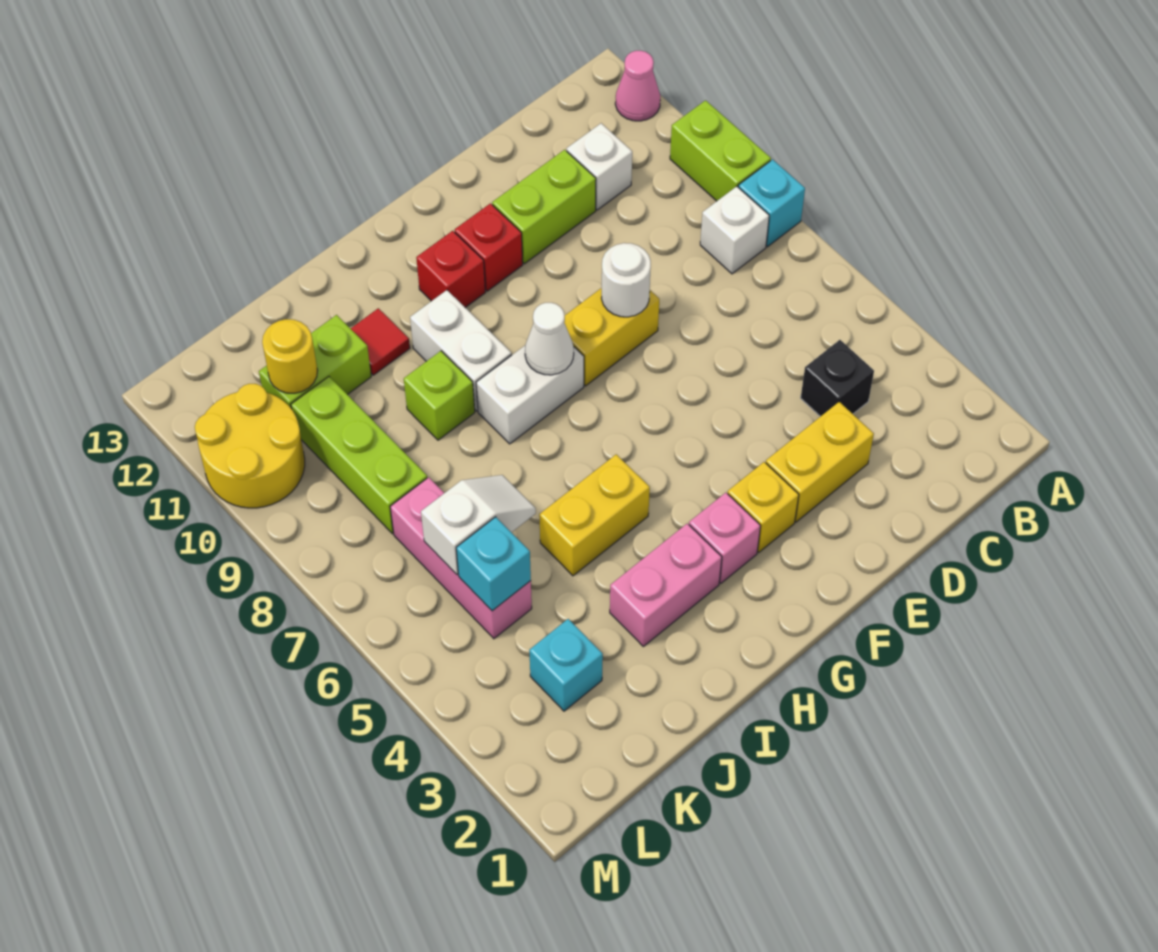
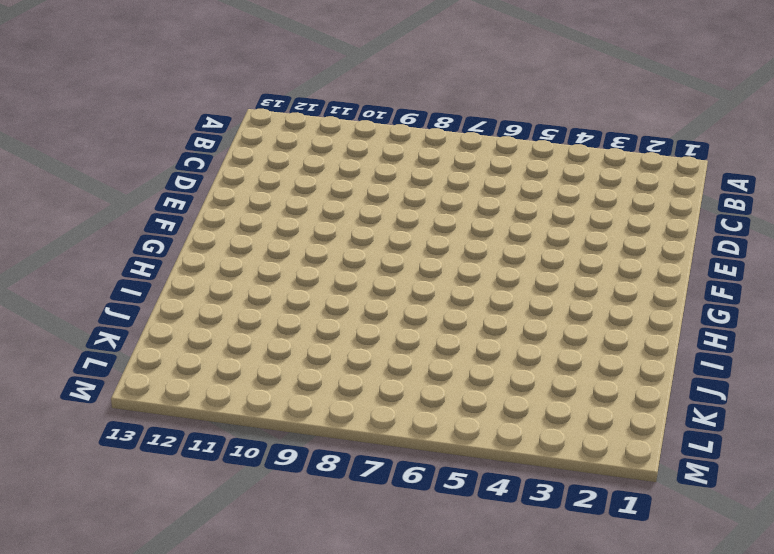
none -> cyan 1x1 brick [738,159,805,247]
none -> lime 1x2 brick [670,100,771,201]
none -> pink 1x1 cone [615,51,660,121]

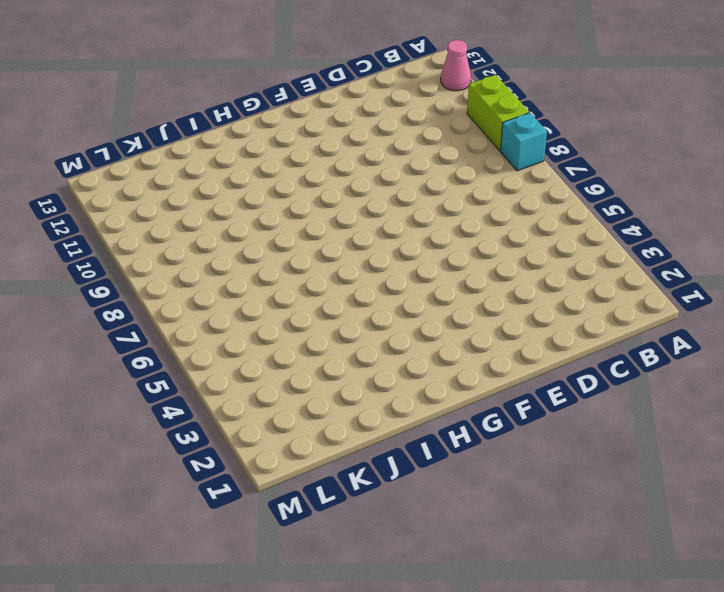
none -> white 1x1 brick [700,186,769,274]
none -> black 1x1 brick [801,340,874,417]
none -> white 1x1 brick [567,123,632,210]

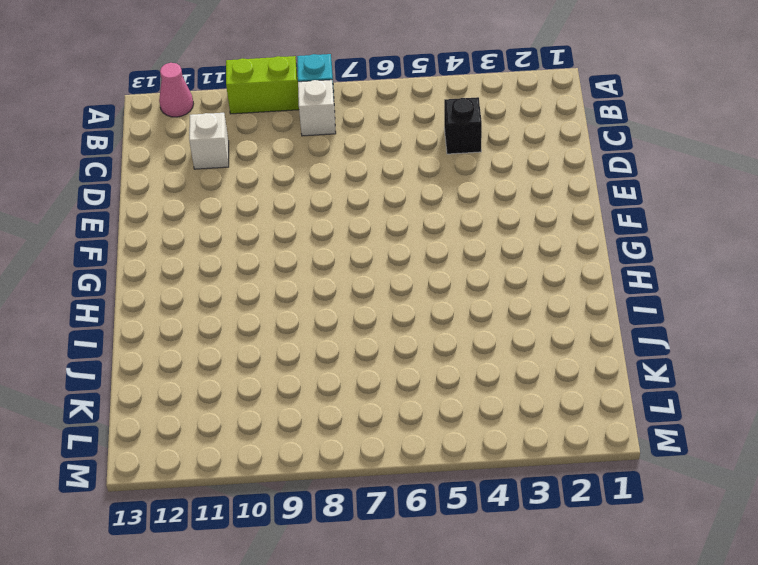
none -> yellow 1x2 brick [766,402,874,522]
none -> lime 1x2 brick [492,150,596,264]
none -> yellow 1x2 brick [564,288,659,386]

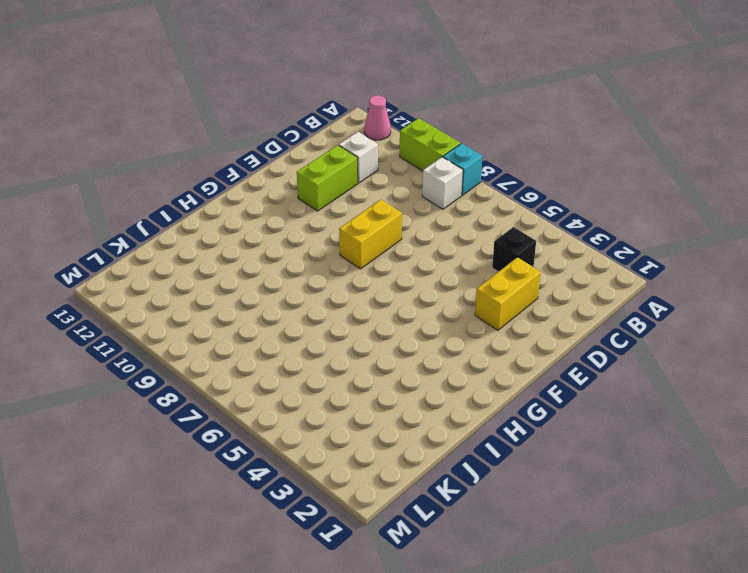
none -> yellow 1x1 brick [728,462,799,553]
none -> red 1x1 brick [455,203,523,291]
none -> pink 1x1 brick [689,493,760,583]

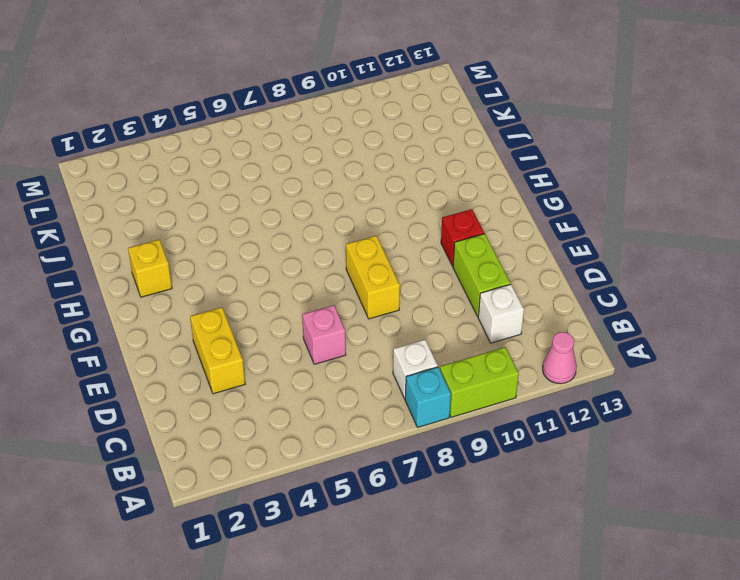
pink 1x1 brick [302,305,346,364] -> pink 1x1 brick moved to [689,493,760,583]
yellow 1x1 brick [128,240,172,297] -> yellow 1x1 brick moved to [728,462,799,553]
none -> black 1x1 brick [801,340,874,417]
none -> white 1x2 brick [476,346,584,444]
none -> red 1x1 brick [416,231,485,307]

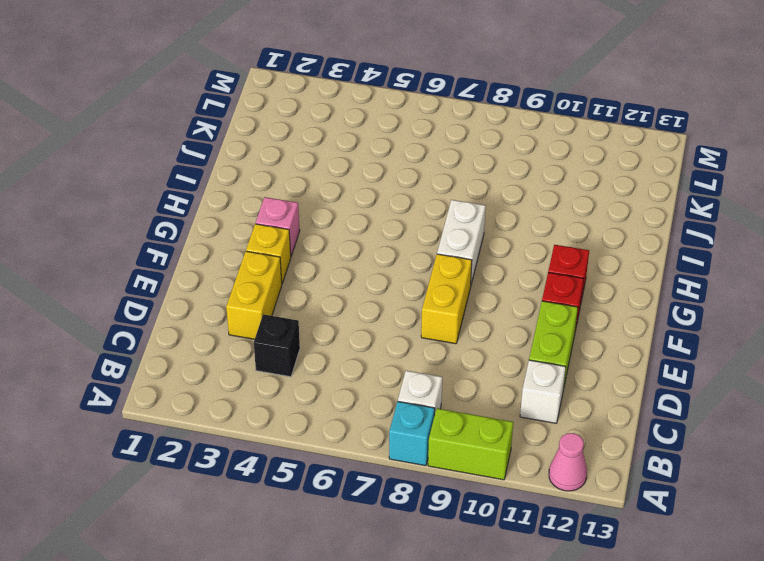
none -> pink 1x2 brick [610,523,722,646]
none -> yellow 1x2 brick [539,454,650,576]
none -> white 1x2 brick [410,290,512,411]

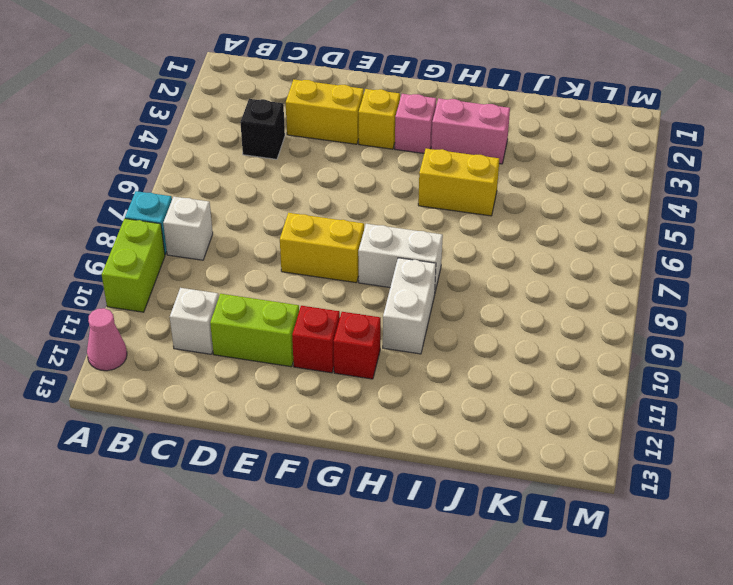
none -> lime 1x1 brick [404,351,475,440]
none -> red 1x1 tile [350,308,410,375]
none -> lime 1x2 brick [259,315,371,409]

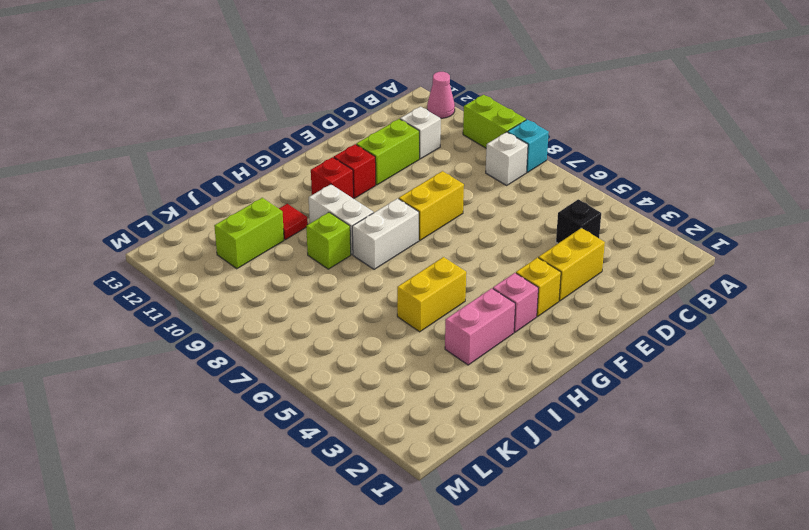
none -> cyan 1x1 brick [529,619,603,711]
none -> pink 1x3 brick [390,477,532,639]
none -> lime 1x3 brick [291,377,427,534]

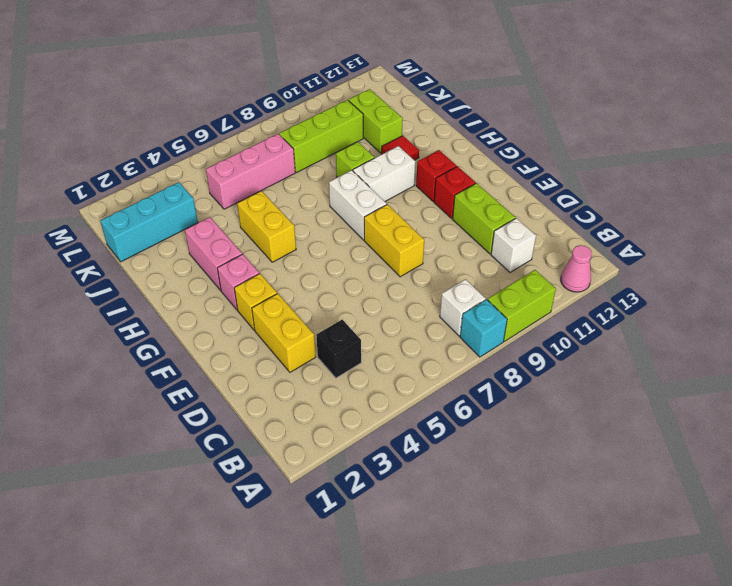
cyan 1x3 brick [100,182,198,262] -> cyan 1x1 brick [529,619,603,711]
none -> yellow 2x2 round brick [195,384,305,508]
none -> white 1x1 round brick [601,243,651,317]
none -> white 1x1 cone [525,303,574,375]

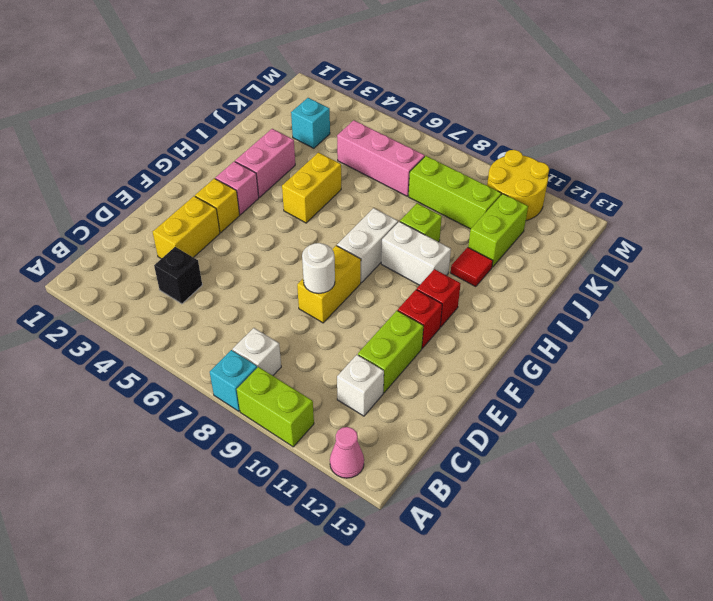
none -> white 1x1 cone [525,303,574,375]
none -> white 1x2 slope [421,475,536,575]
none -> cyan 1x1 brick [456,517,531,611]

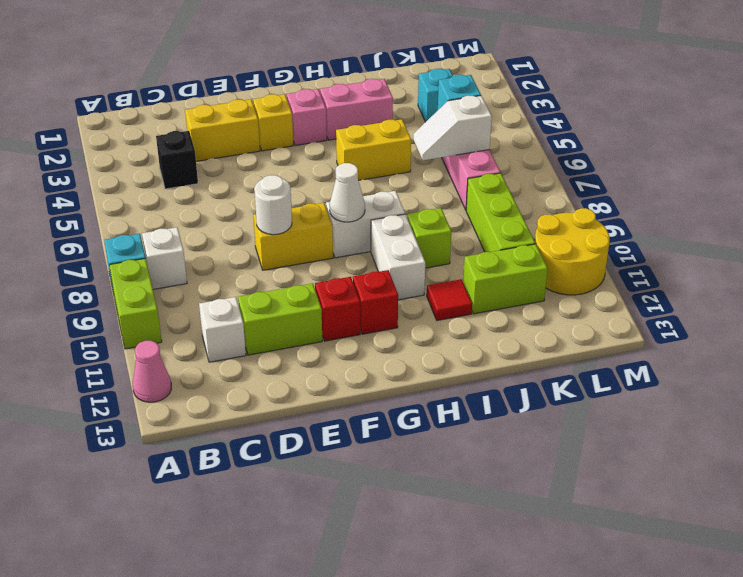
none -> yellow 1x1 round brick [262,319,318,393]

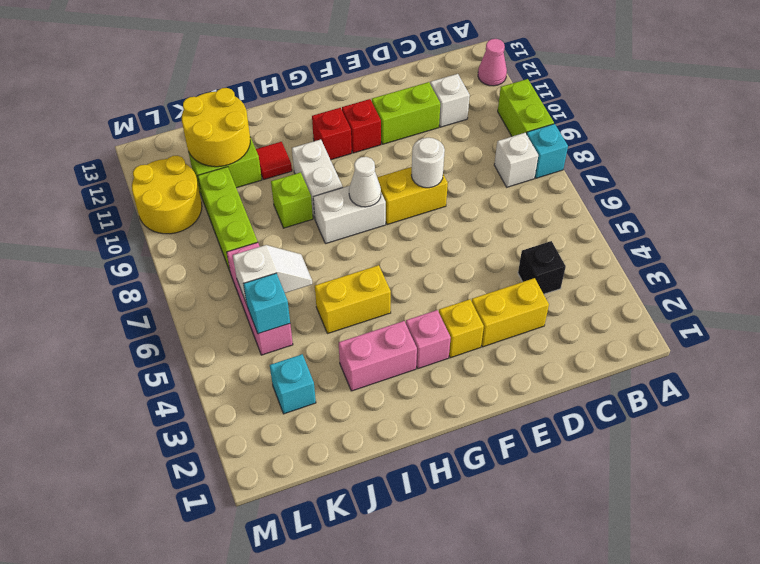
yellow 2x2 round brick [182,88,250,167] -> yellow 1x1 round brick [262,319,318,393]

